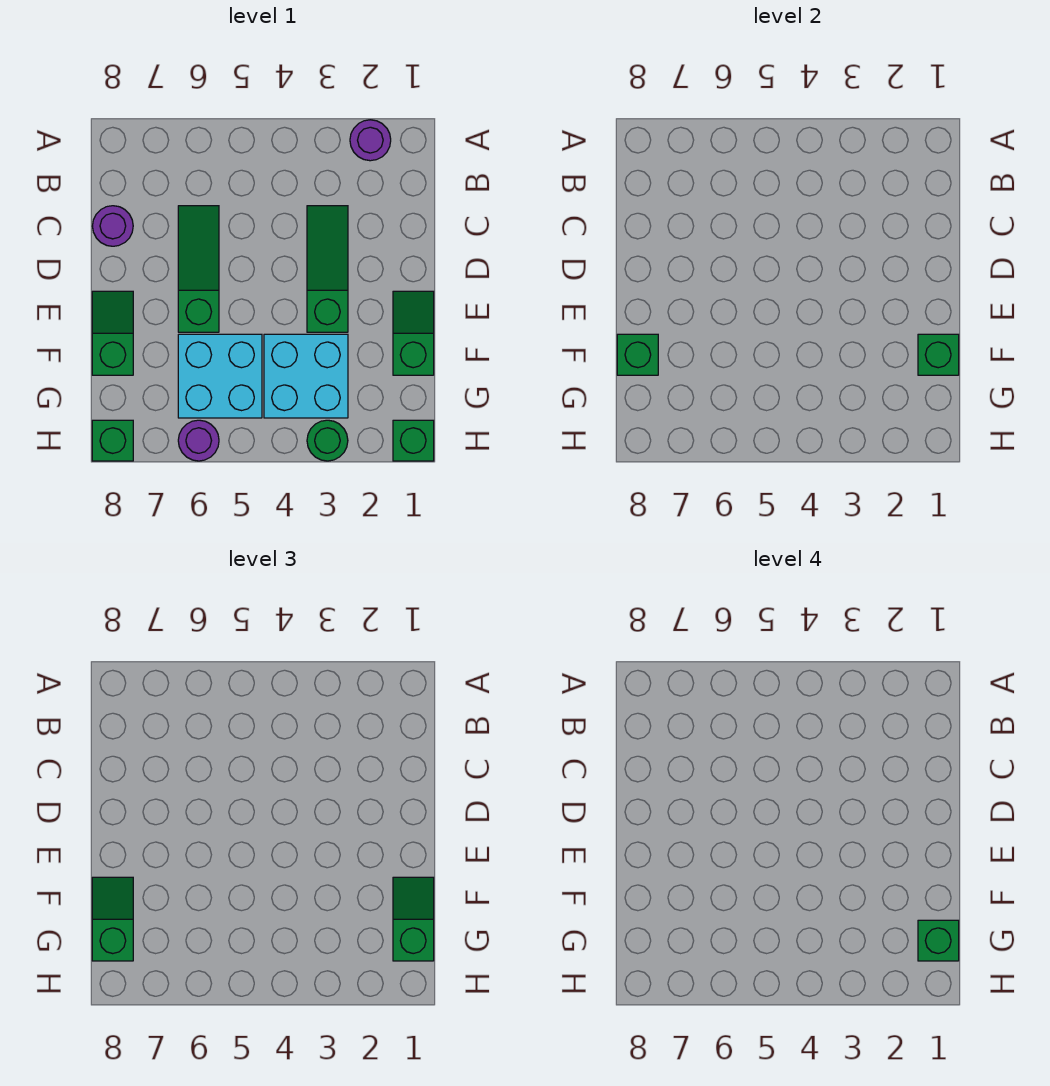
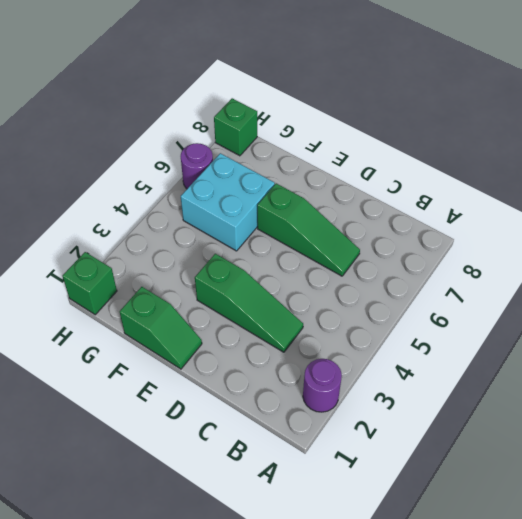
none -> purple 1x1 round brick [92,206,133,246]
none -> green 1x2 slope [92,291,133,375]
none -> cyan 2x2 brick [264,334,348,418]

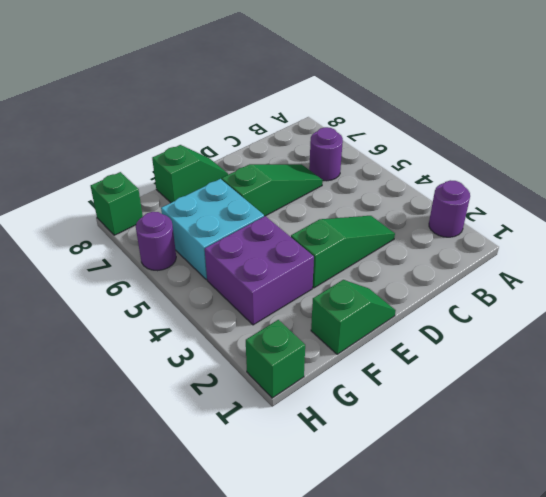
purple 1x1 round brick [309,127,343,181] -> purple 1x1 round brick moved to [92,206,133,246]
purple 2x2 brick [205,216,314,325] -> cyan 2x2 brick [264,334,348,418]
none -> green 1x1 round brick [307,420,348,461]
none -> green 1x1 brick [918,334,959,375]
none -> green 1x1 brick [617,334,658,375]

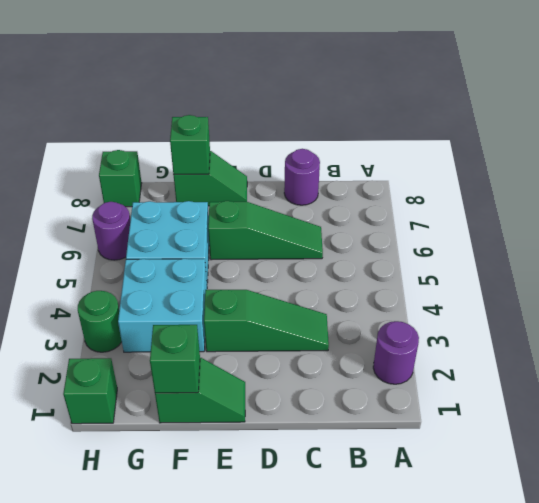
none -> green 1x2 slope [393,877,434,961]
none -> green 1x2 slope [92,877,133,961]
none -> green 1x1 brick [918,920,959,961]

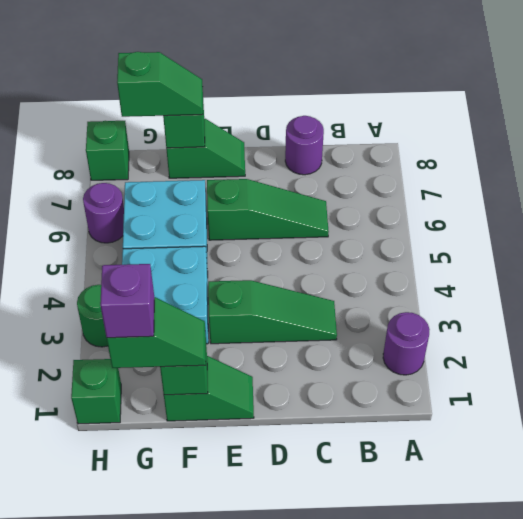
purple 1x1 brick [100,264,154,338] -> green 1x1 brick [918,920,959,961]

